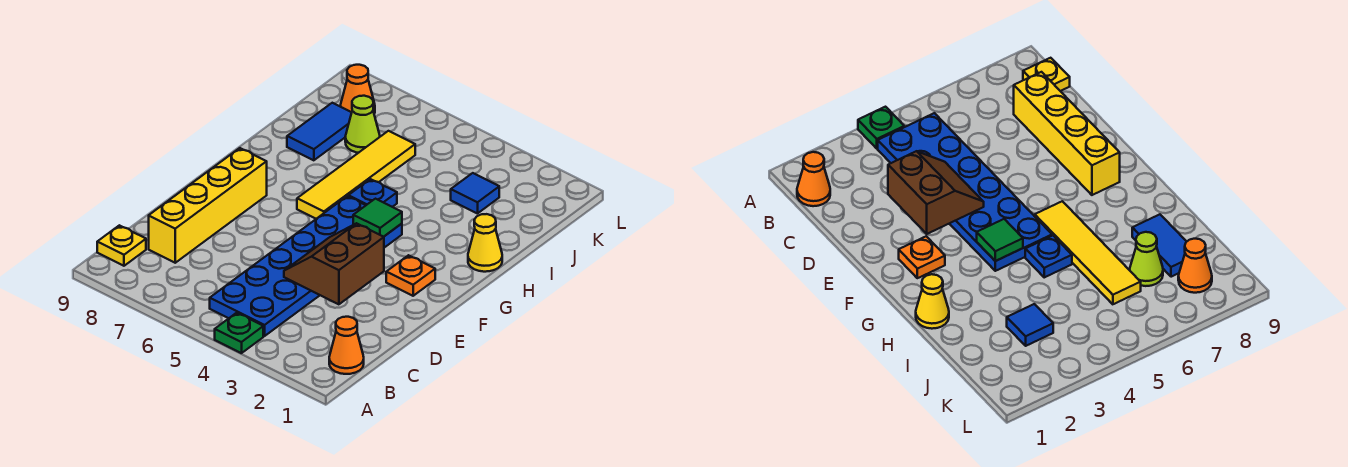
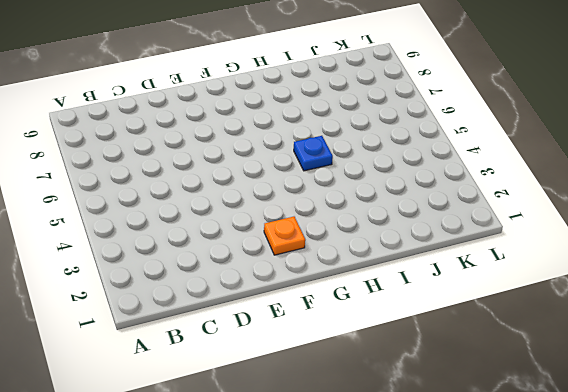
none -> green 1x1 plate [215,313,263,353]
none -> orange 1x1 cone [329,317,364,374]
none -> blue 2x6 plate [210,196,402,336]

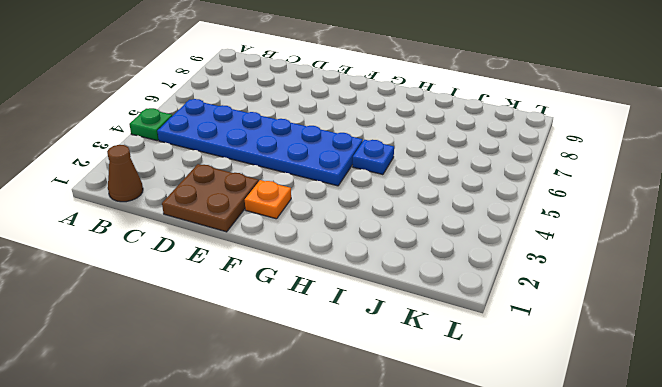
brown 1x1 cone [107,145,143,202] -> orange 1x1 cone [329,317,364,374]
brown 2x2 plate [162,164,259,232] -> none
none -> yellow 1x1 plate [97,225,146,266]
none -> yellow 1x4 brick [149,148,267,263]
none -> yellow 1x4 tile [297,131,415,219]

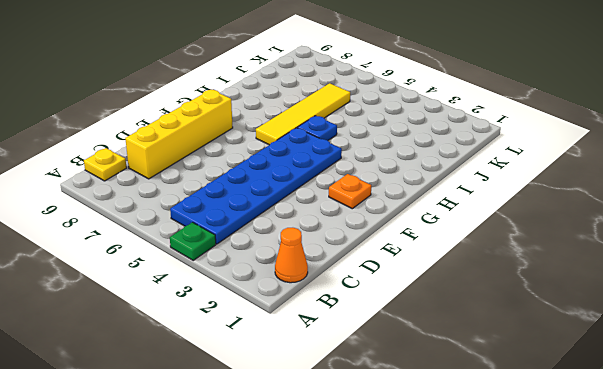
none -> yellow 1x1 cone [468,214,502,272]
none -> blue 1x2 tile [287,103,352,160]
none -> blue 1x1 tile [451,173,499,214]

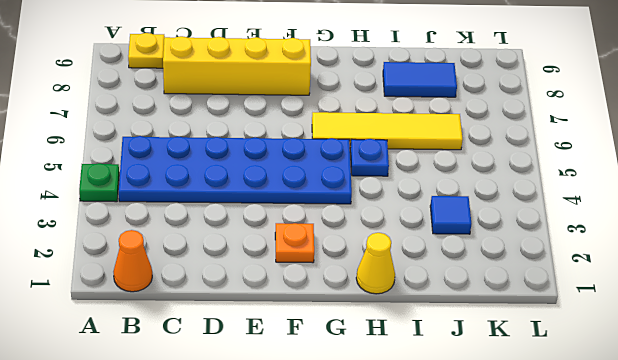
none -> lime 1x1 cone [345,96,380,153]
none -> orange 1x1 cone [340,65,375,114]
none -> brown 2x2 slope [284,223,384,304]

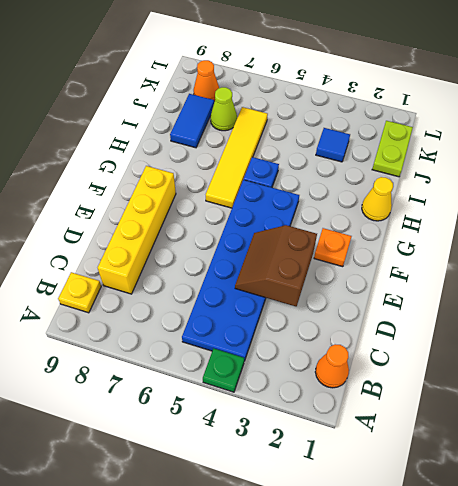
lime 1x2 plate [372,121,413,177] -> none
none -> green 1x1 tile [353,199,402,237]

